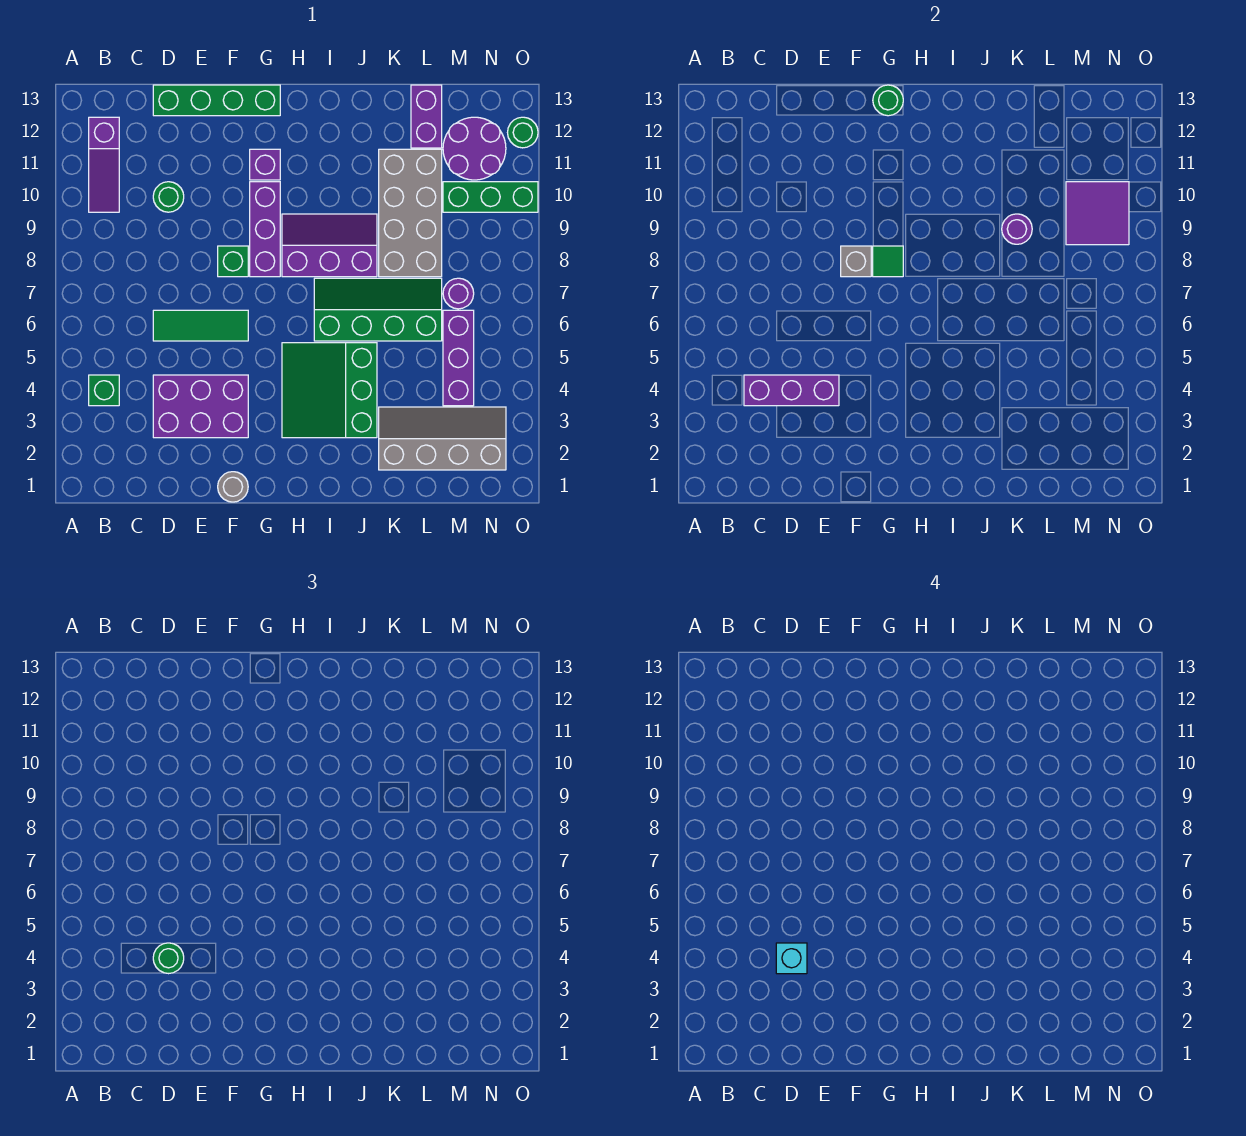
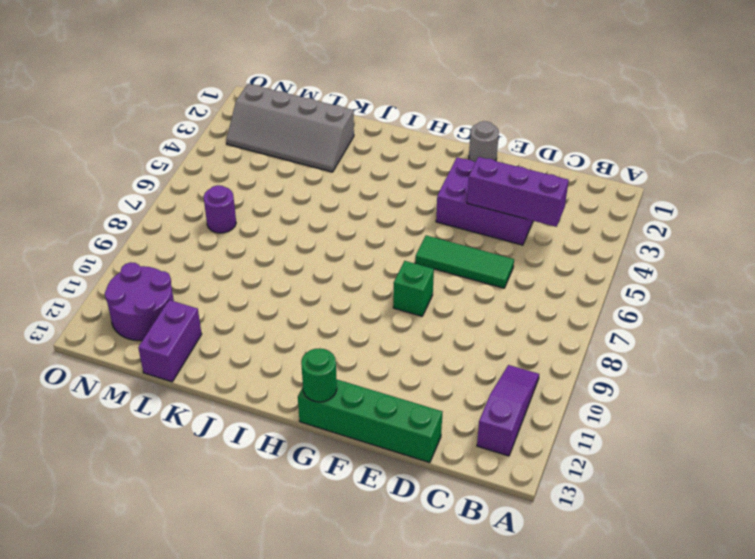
none -> green 1x1 brick [89,375,119,406]
none -> green 1x1 round brick [153,182,184,212]
none -> purple 1x3 brick [250,182,280,277]

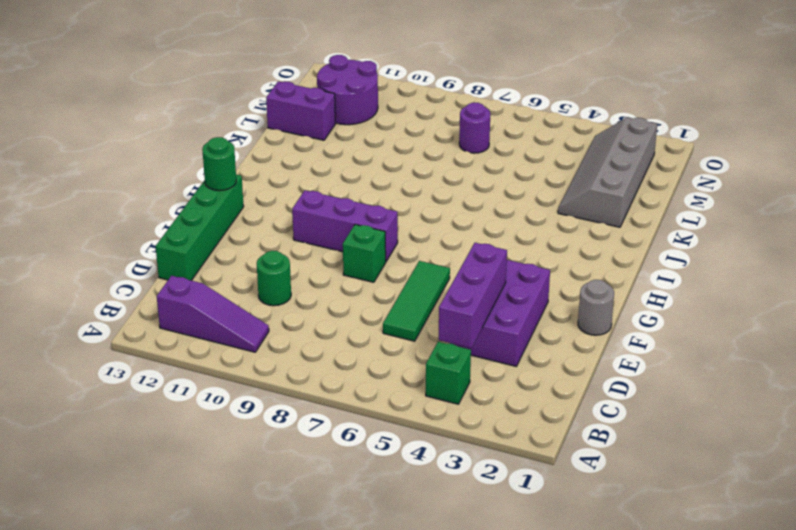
none -> purple 1x1 brick [250,149,280,180]
none -> green 3x3 slope [282,343,377,438]
none -> purple 2x3 slope [282,214,377,277]

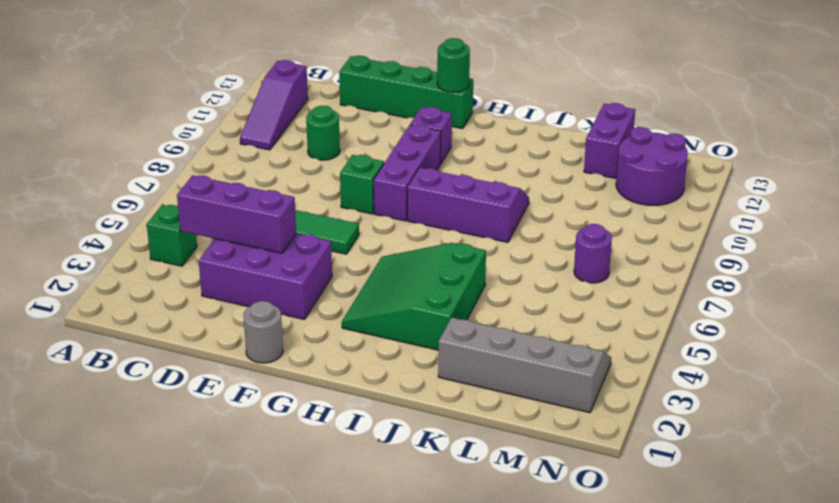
none -> green 2x4 slope [314,278,442,341]
none -> grey 2x4 brick [379,149,442,277]
none -> purple 1x3 brick [443,310,474,406]

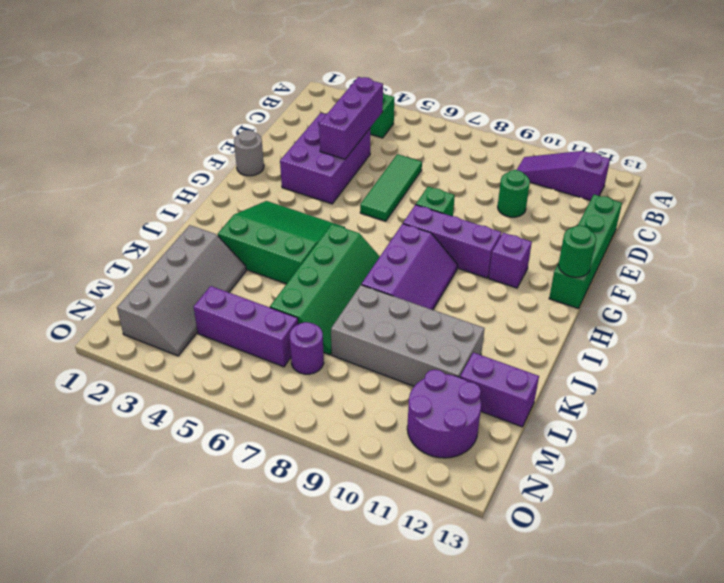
none -> green 1x3 brick [443,182,538,212]
none -> green 1x1 round brick [508,117,538,148]
none -> grey 1x1 brick [841,246,871,277]

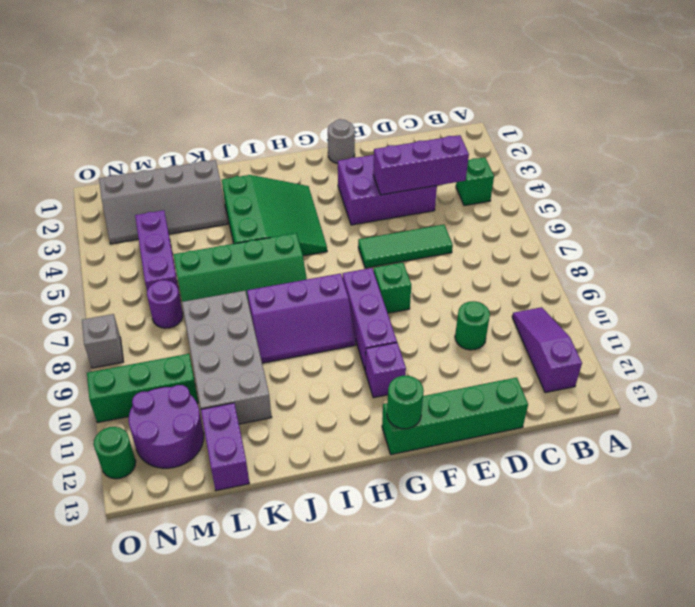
grey 1x1 brick [82,314,123,368] -> grey 1x1 brick moved to [841,246,871,277]
none -> green 1x1 tile [873,246,903,277]
none -> purple 1x1 round brick [1002,214,1032,244]
none -> purple 2x2 tile [1066,182,1129,245]

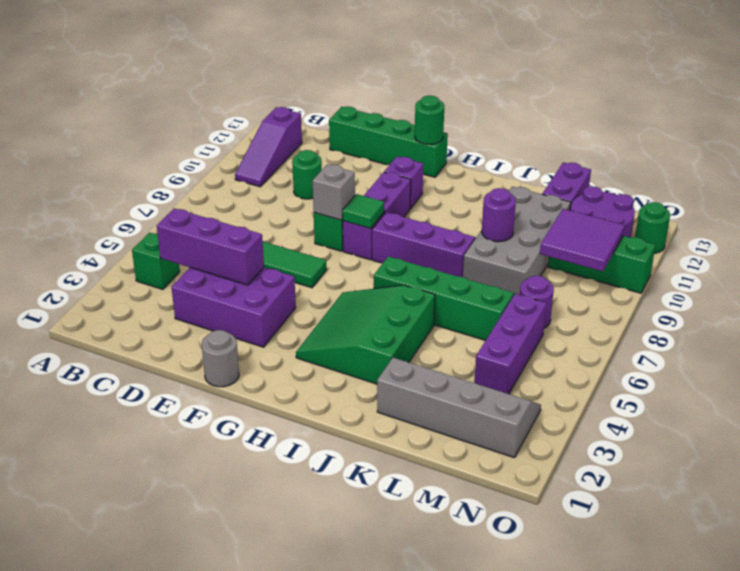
none -> green 1x1 round brick [153,943,184,974]
none -> cyan 1x1 brick [776,943,807,974]

